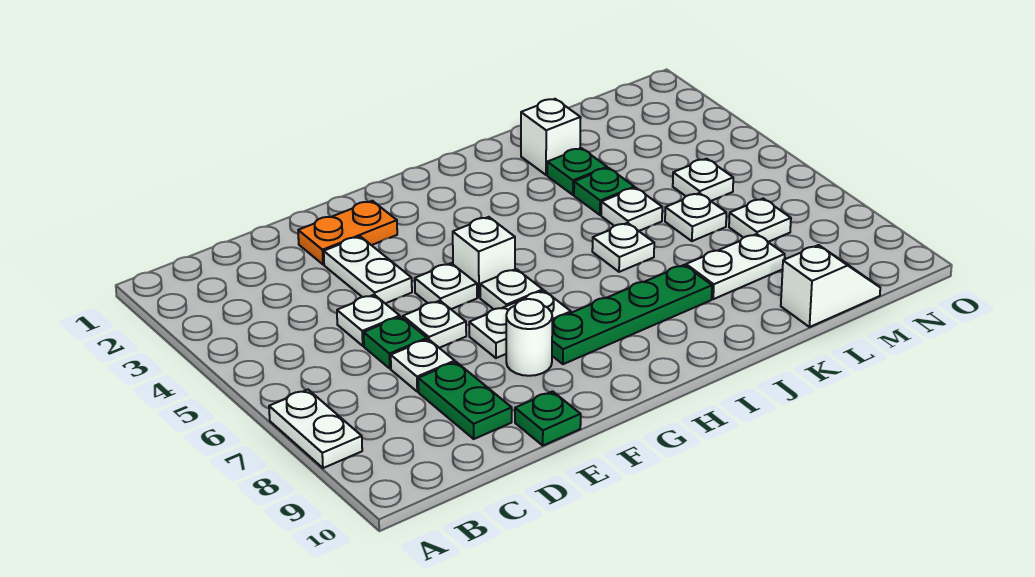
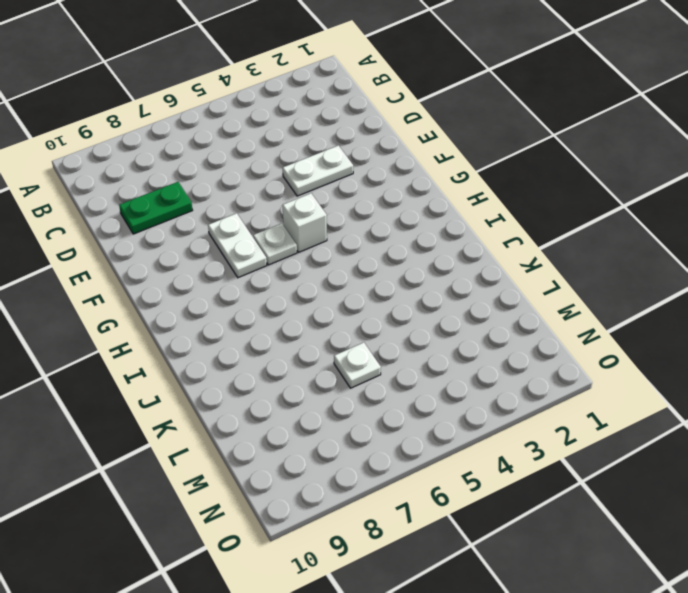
none -> white 1x2 plate [269,390,362,468]
none -> white 1x1 plate [337,295,400,346]
none -> green 1x1 plate [364,317,427,368]

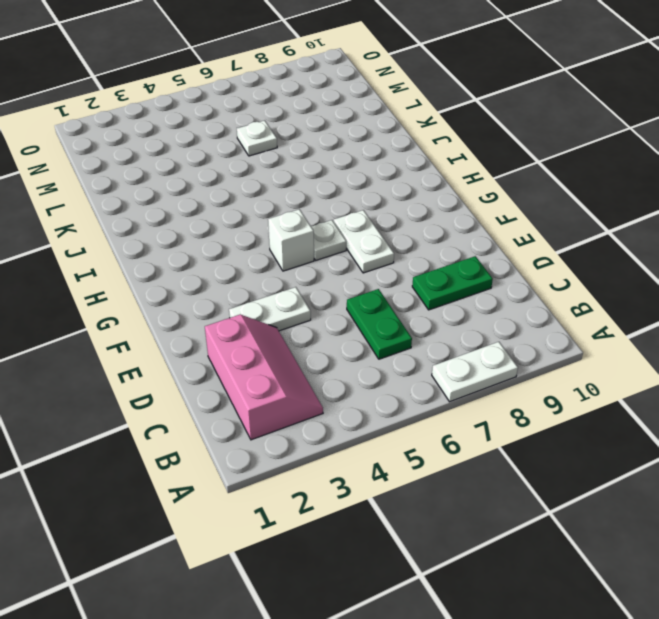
pink 2x3 slope [205,315,323,440] -> none
green 1x2 plate [347,289,412,359] -> green 1x1 plate [364,317,427,368]
none -> white 1x1 plate [337,295,400,346]
none -> white 1x1 plate [391,339,455,392]
none -> orange 1x2 plate [298,201,397,264]

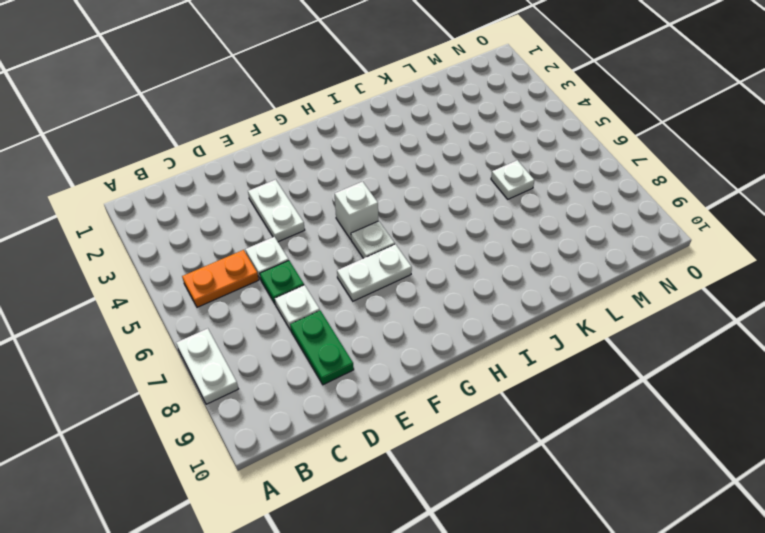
orange 1x2 plate [182,250,259,307] -> orange 1x2 plate moved to [298,201,397,264]
none -> white 1x1 plate [403,301,466,348]
none -> green 1x1 plate [515,391,581,446]
none -> white 1x1 plate [415,263,477,309]

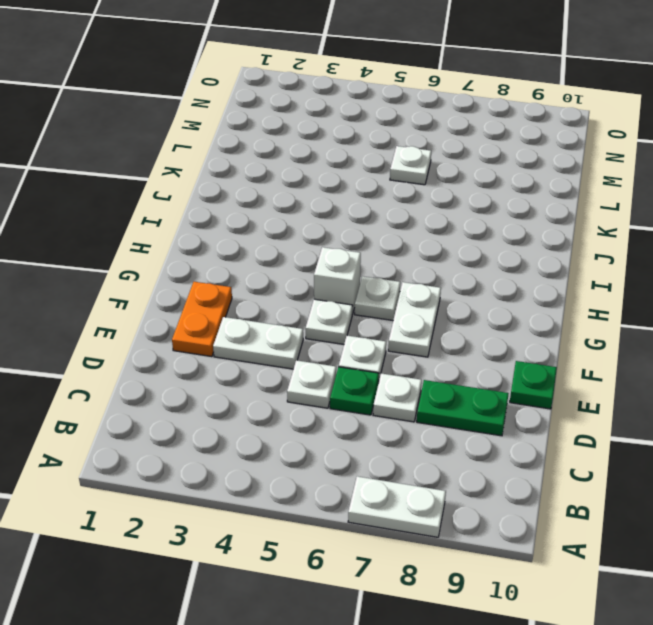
none -> white 1x1 round brick [506,299,552,376]
none -> green 1x4 plate [552,265,712,364]
none -> white 1x1 plate [592,223,654,272]

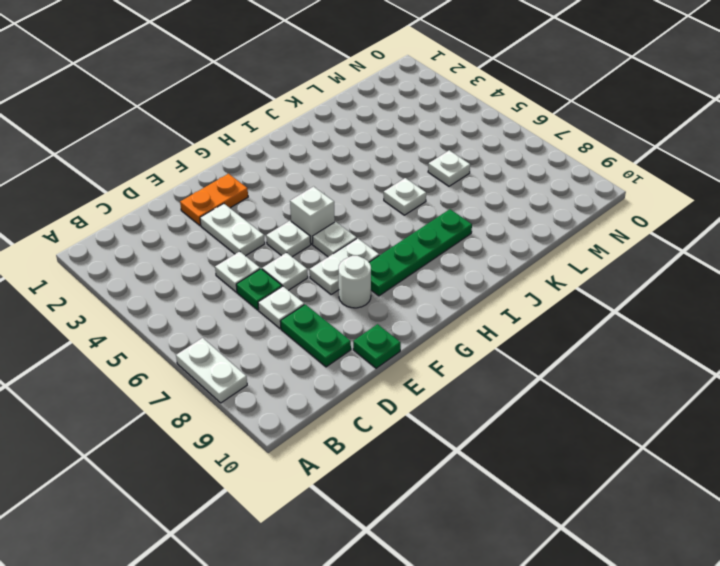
none -> white 1x1 brick [521,99,581,175]
none -> green 1x1 plate [547,148,607,195]
none -> green 1x1 plate [574,168,634,215]

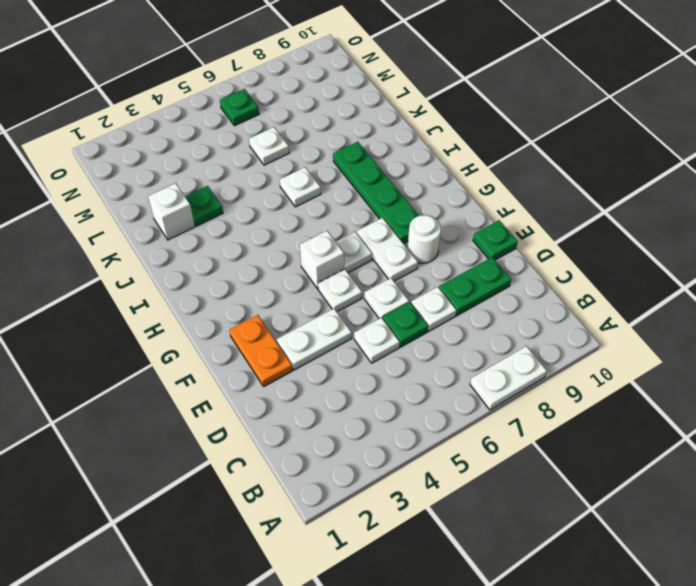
green 1x1 plate [220,89,259,126] -> green 1x1 plate moved to [574,168,634,215]
none -> white 1x1 plate [601,188,662,231]
none -> white 1x2 plate [686,234,785,299]
none -> white 1x2 slope [781,245,880,327]

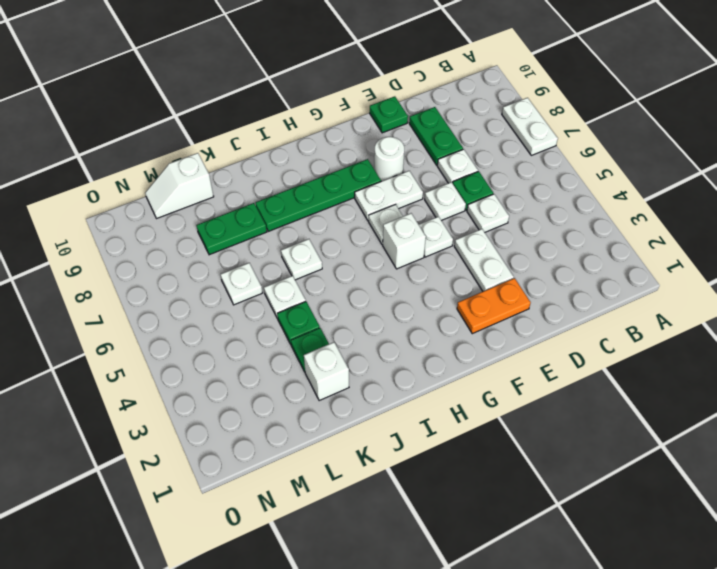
green 1x2 plate [196,203,267,255] -> white 1x2 plate [686,234,785,299]
none -> white 1x1 plate [673,159,733,201]
none -> white 1x1 plate [729,199,791,242]

